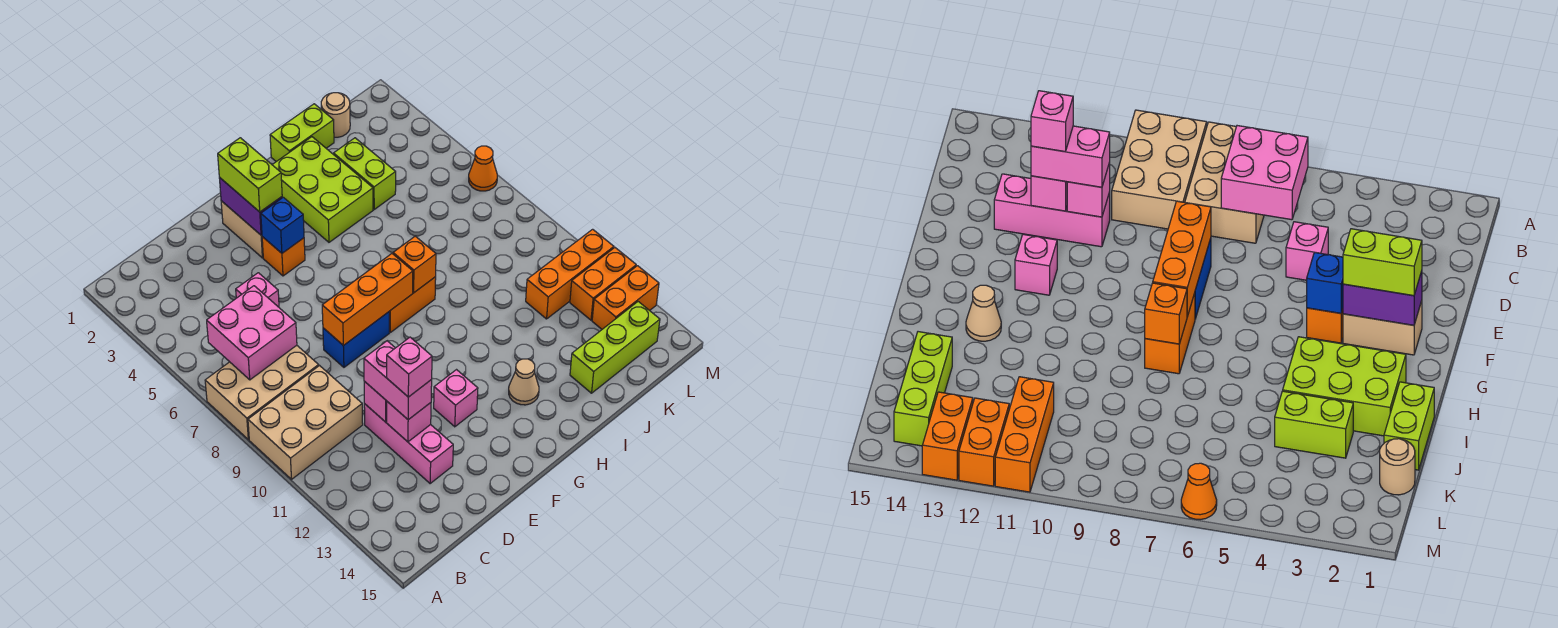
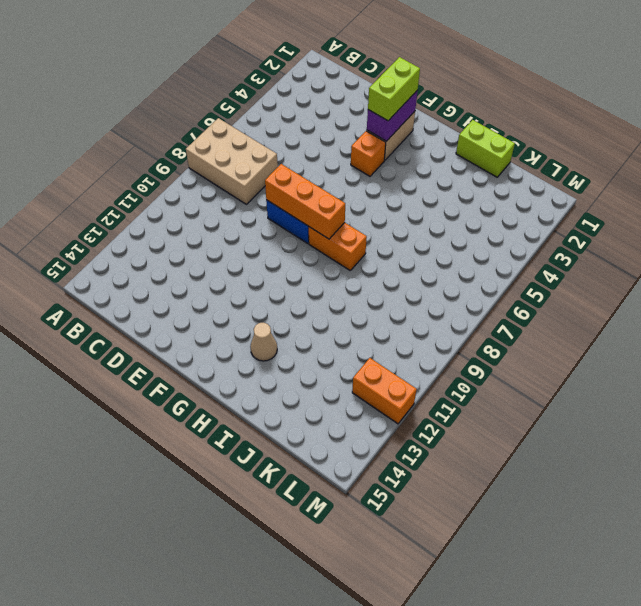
none -> tan 2x3 brick [248,366,363,479]
none -> pink 1x1 brick [236,273,279,307]
none -> pink 1x3 brick [364,404,453,484]

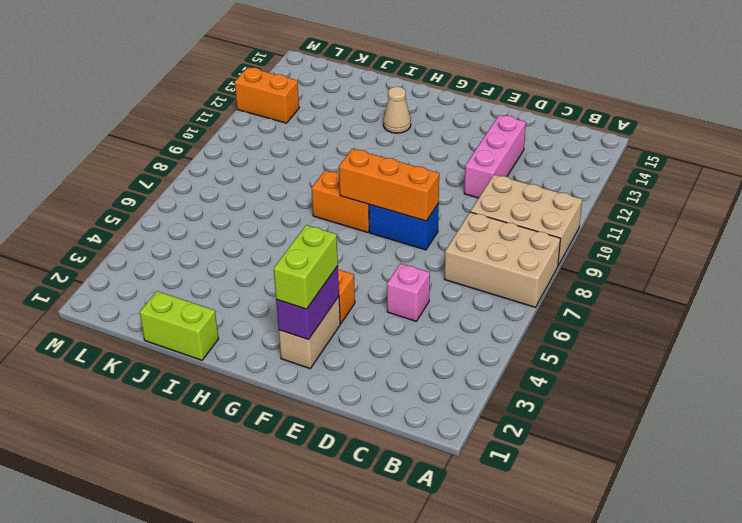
none -> pink 1x1 brick [434,370,478,427]
none -> lime 2x3 brick [272,137,373,242]
none -> lime 1x2 brick [334,138,396,209]

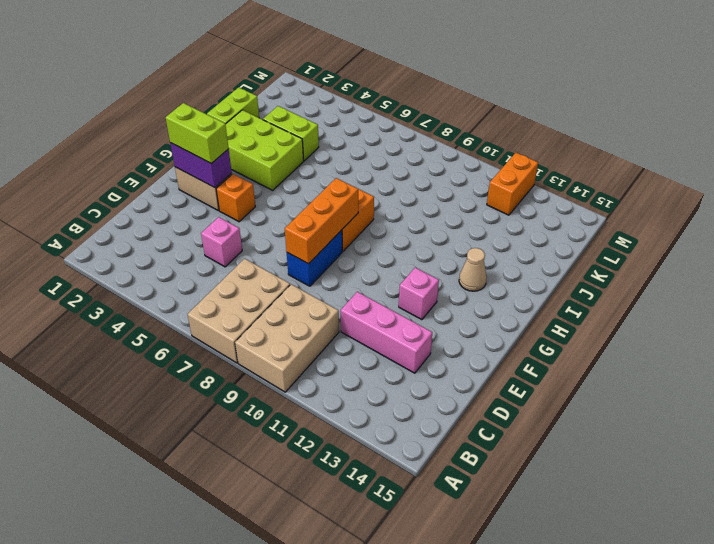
none -> lime 1x3 brick [570,302,660,393]
none -> tan 1x1 round brick [321,93,350,137]
none -> orange 1x3 brick [526,229,614,319]

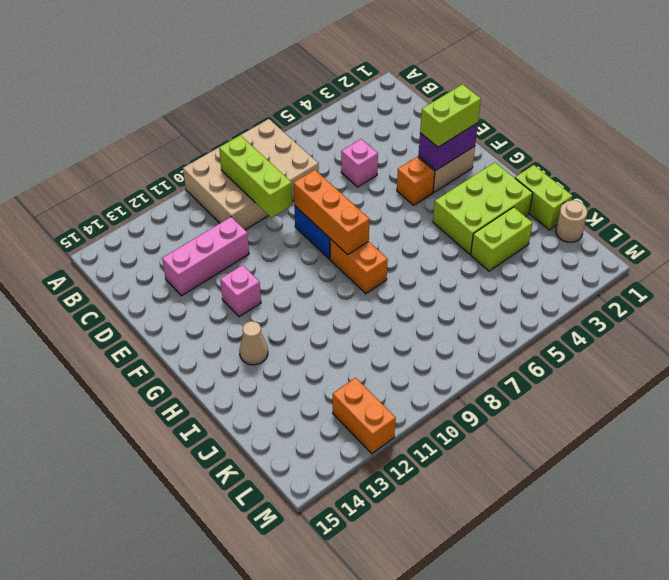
lime 1x3 brick [219,135,292,218] -> lime 1x3 brick moved to [570,302,660,393]
none -> orange 1x3 brick [526,229,614,319]
none -> orange 1x2 brick [592,266,659,329]
none -> orange 1x1 cone [469,146,497,191]

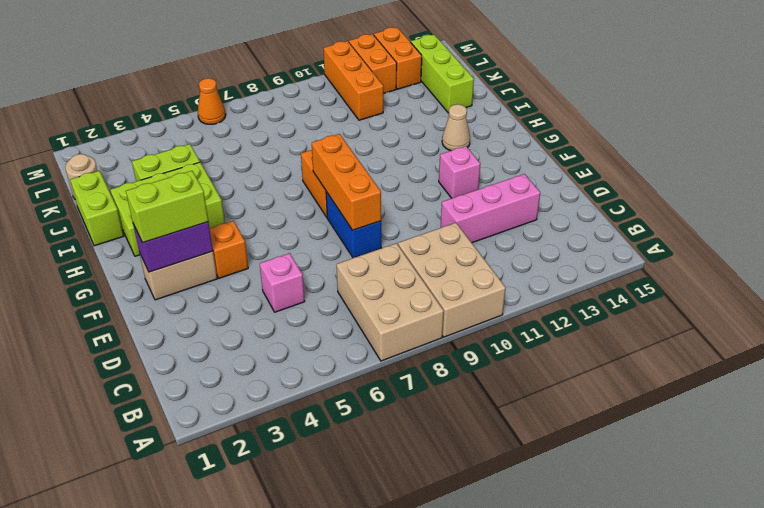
none -> pink 2x2 brick [207,286,297,380]
none -> pink 1x1 brick [364,381,387,422]
none -> pink 1x1 brick [387,402,431,442]

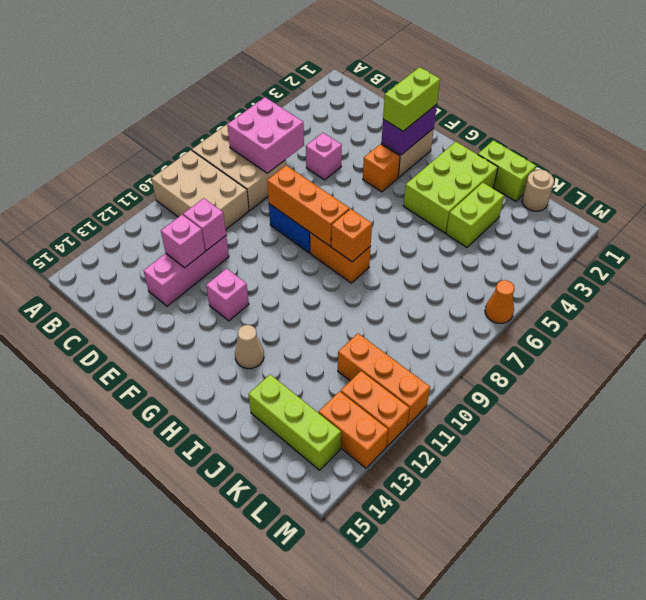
none -> blue 1x1 brick [261,197,304,253]
none -> pink 1x2 brick [364,341,432,420]
none -> pink 1x1 brick [387,337,432,397]

